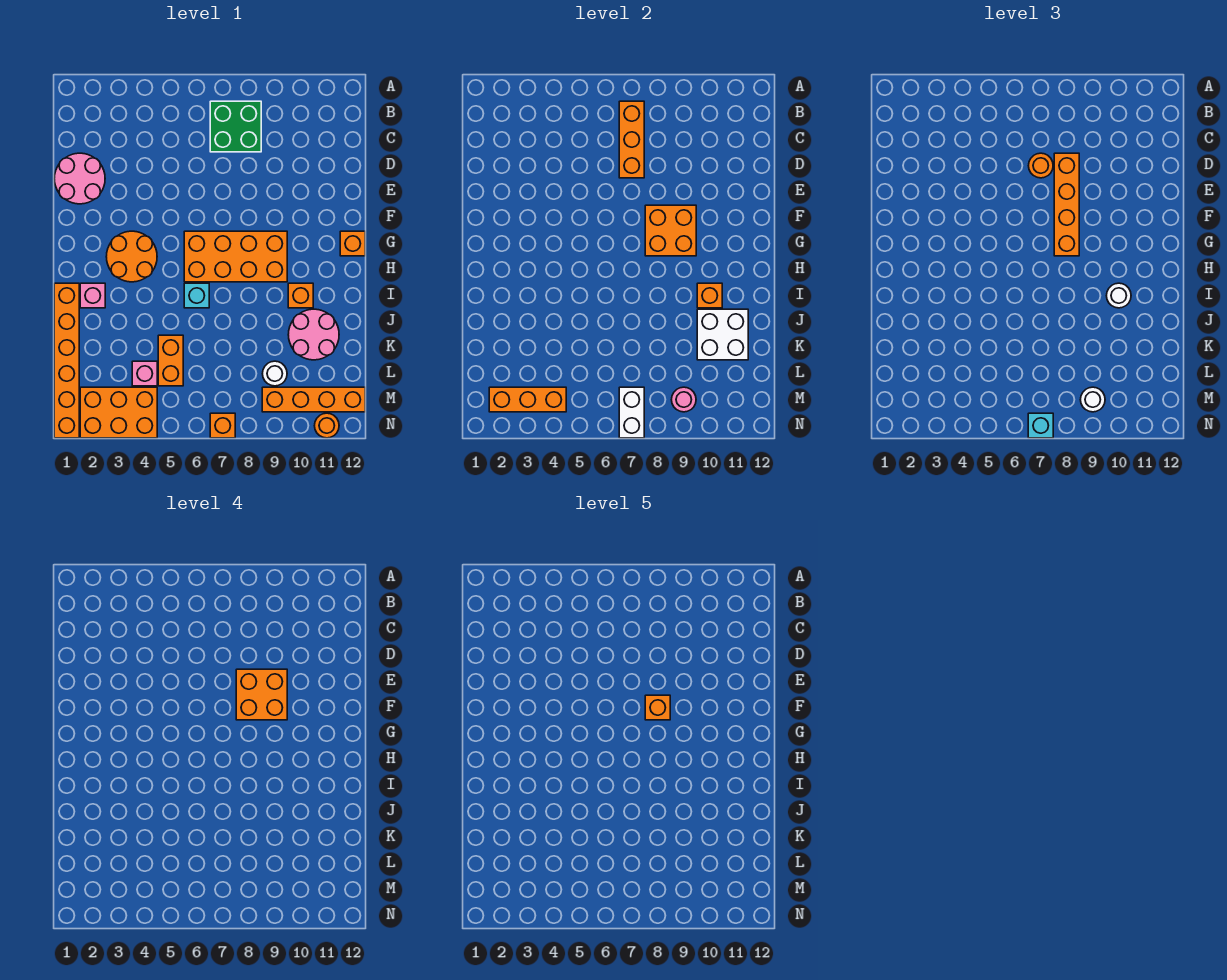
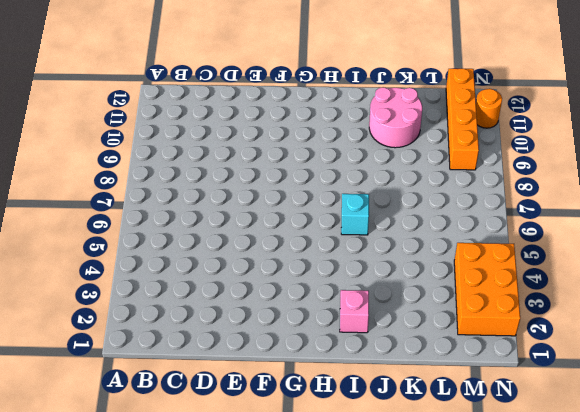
none -> green 2x2 brick [210,101,261,152]
none -> pink 2x2 round brick [54,153,105,204]
none -> orange 2x2 round brick [106,231,157,282]
none -> orange 2x4 brick [184,231,287,282]

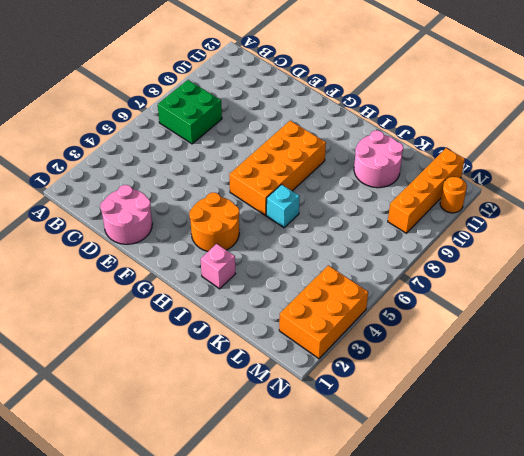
none -> orange 1x1 brick [340,231,365,256]
none -> orange 1x6 brick [54,283,79,438]
none -> orange 1x1 brick [288,283,313,308]
none -> orange 1x2 brick [158,335,183,386]

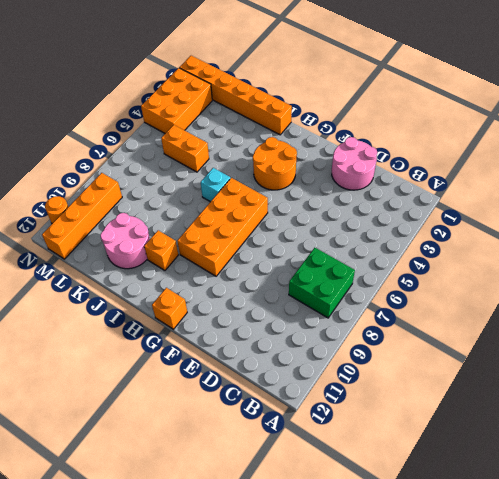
none -> pink 1x1 brick [80,283,105,308]
none -> pink 1x1 brick [132,361,157,386]
none -> white 1x1 round brick [262,361,287,386]
none -> orange 1x1 brick [210,413,235,438]

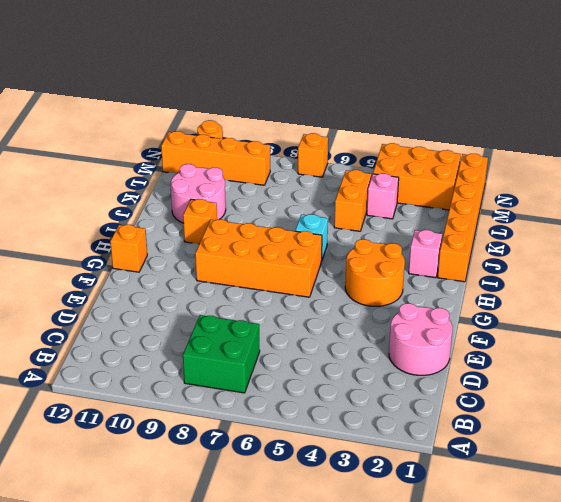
none -> white 1x1 round brick [262,361,287,386]
none -> orange 1x3 brick [619,101,644,178]
none -> orange 2x2 brick [645,205,696,256]
none -> orange 1x1 brick [697,283,722,308]

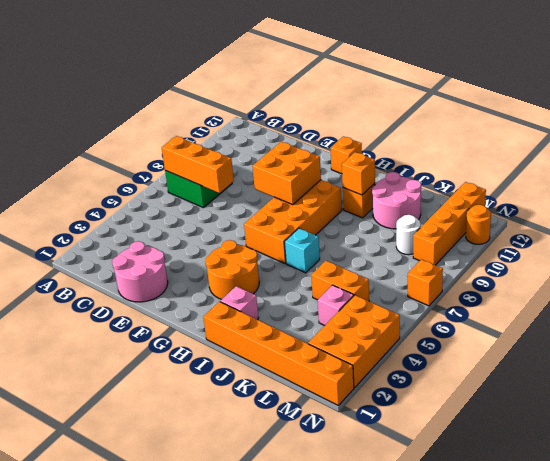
none -> white 2x2 brick [697,309,748,360]
none -> orange 1x3 brick [489,387,566,412]
none -> white 1x2 brick [619,387,644,438]
none -> pink 1x1 round brick [671,387,696,412]

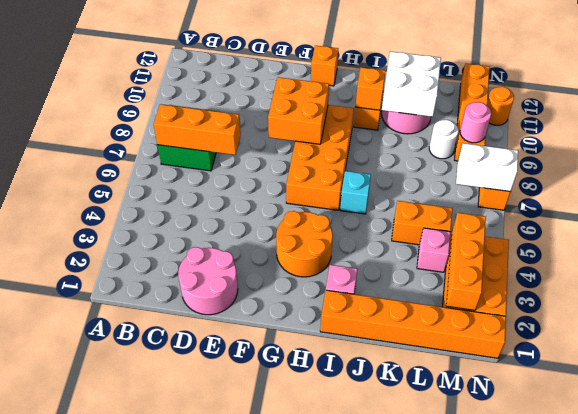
none -> orange 1x1 round brick [1028,153,1053,178]
none -> orange 1x4 brick [1054,153,1079,256]
none -> white 1x1 round brick [1106,283,1131,308]
none -> white 1x1 round brick [1080,387,1105,412]

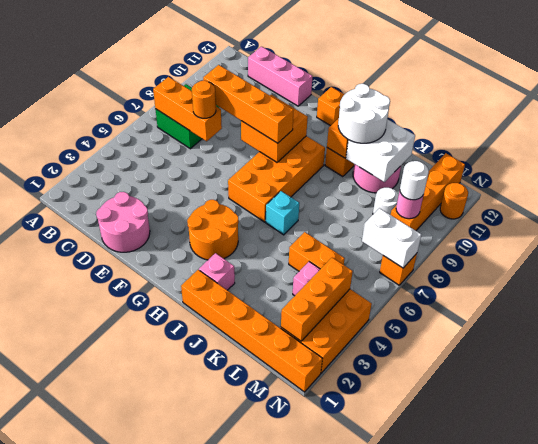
pink 1x3 brick [248,47,313,106] -> none
white 2x2 round brick [338,84,390,143] -> white 1x1 round brick [1106,283,1131,308]
none -> cyan 1x1 brick [1028,413,1053,438]
none -> orange 2x2 brick [236,669,287,720]
none -> orange 1x1 brick [645,695,670,720]

